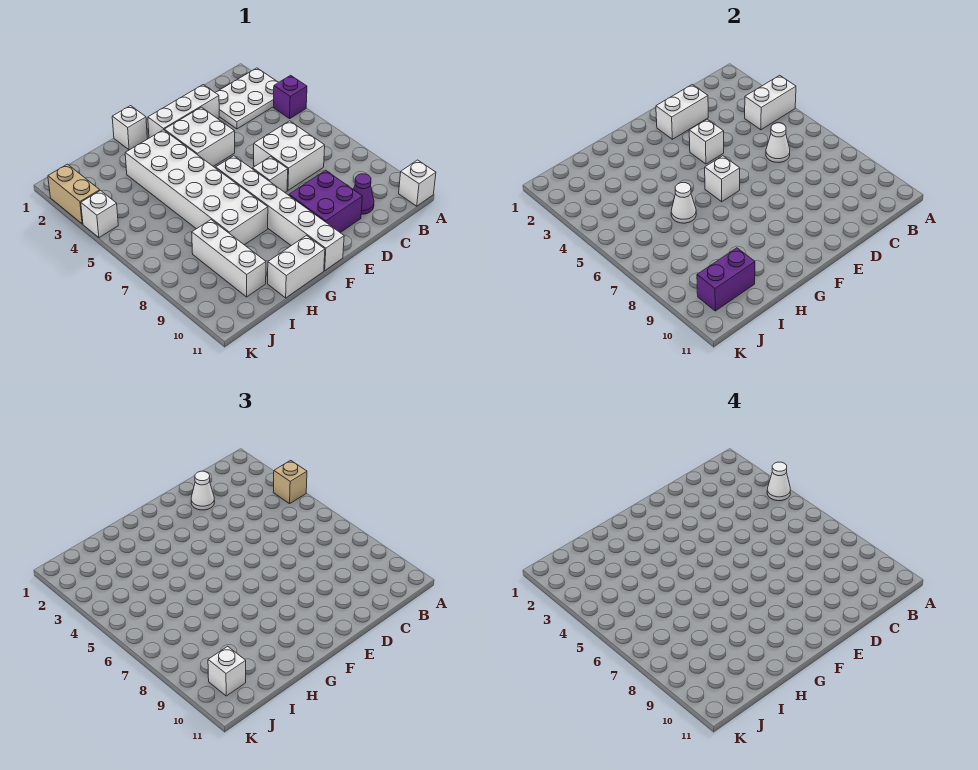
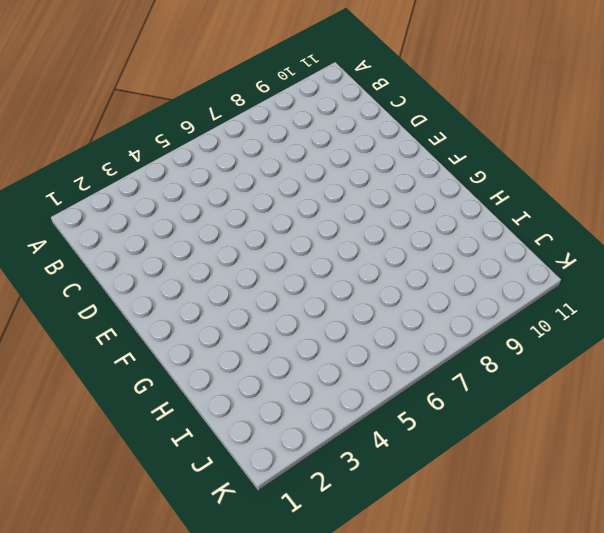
none -> white 2x3 plate [215,68,279,129]
none -> purple 1x1 brick [273,75,307,119]
none -> white 1x1 brick [399,160,436,206]

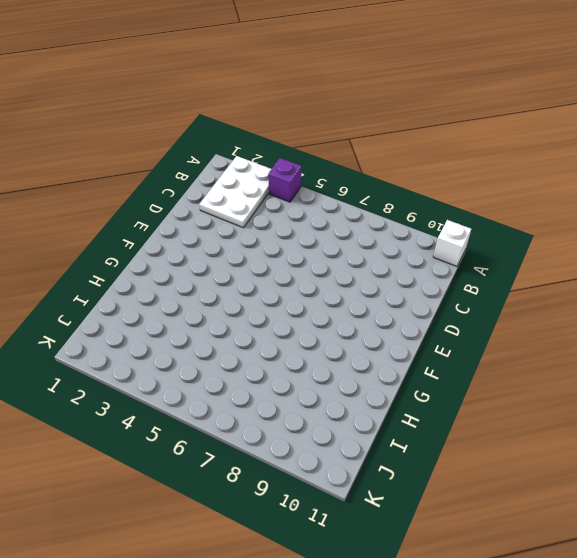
none -> white 2x2 brick [254,121,325,190]
none -> purple 1x1 cone [353,174,374,214]
none -> white 1x3 brick [148,85,219,138]

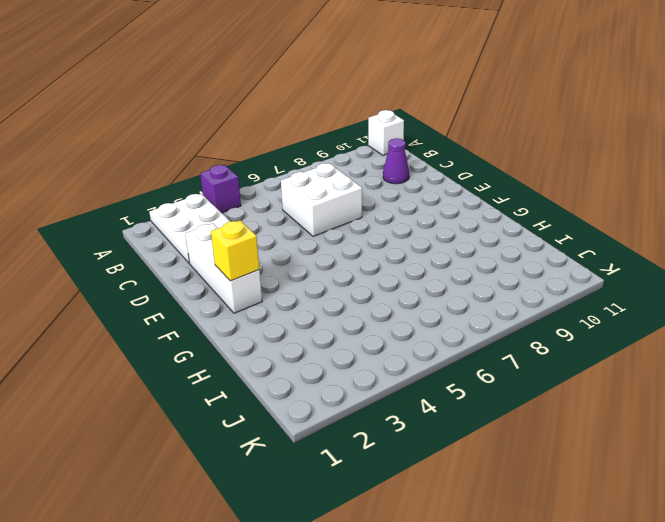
yellow 1x1 brick [211,220,259,281] -> none
none -> purple 2x2 brick [289,170,362,233]
none -> white 2x2 brick [164,107,235,166]
none -> white 1x1 brick [253,157,288,192]

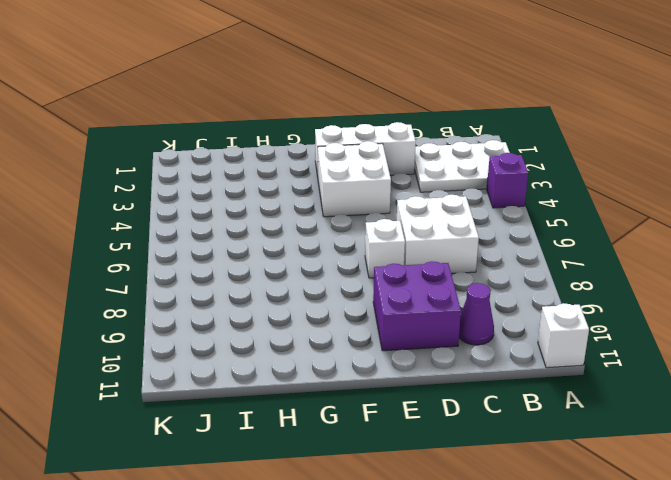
none -> white 1x6 brick [216,156,344,270]
none -> white 1x1 brick [112,106,147,150]
none -> white 2x6 brick [125,130,268,245]

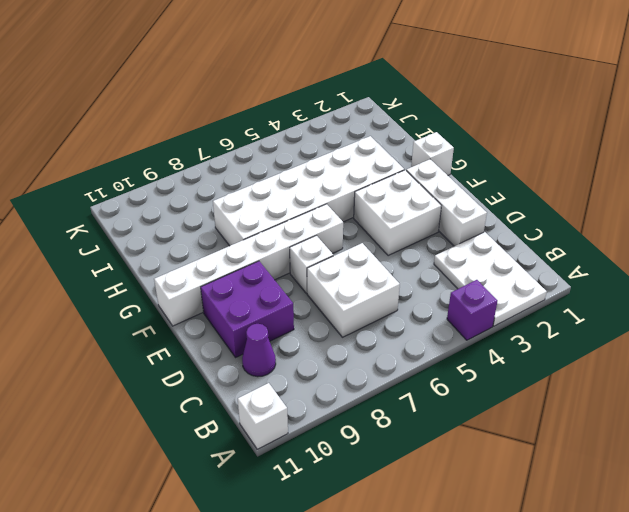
none -> white 1x2 brick [268,236,325,298]
none -> white 1x3 brick [192,220,266,297]
none -> tan 1x2 brick [48,164,100,224]

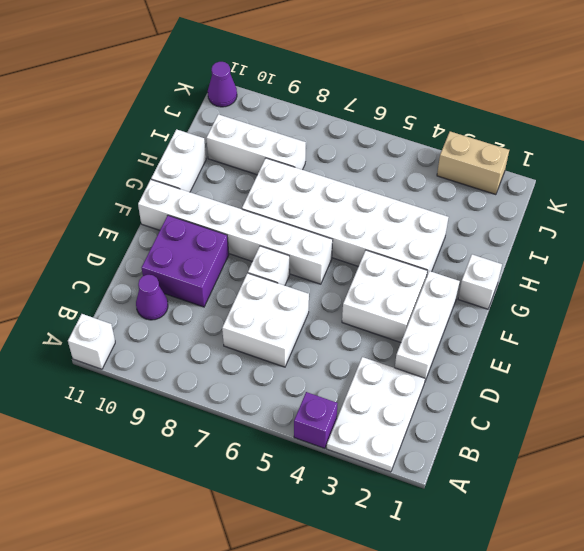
purple 1x1 cone [208,62,237,107] -> none
none -> white 1x1 brick [81,191,118,238]
none -> white 1x2 brick [745,75,796,130]
none -> white 1x1 cone [766,123,790,163]

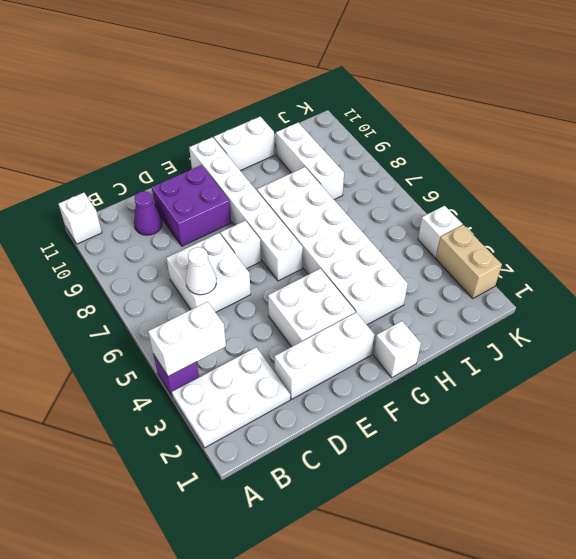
none -> white 1x2 brick [656,85,708,139]
none -> white 1x1 brick [689,119,724,164]
none -> white 1x1 brick [705,156,740,202]

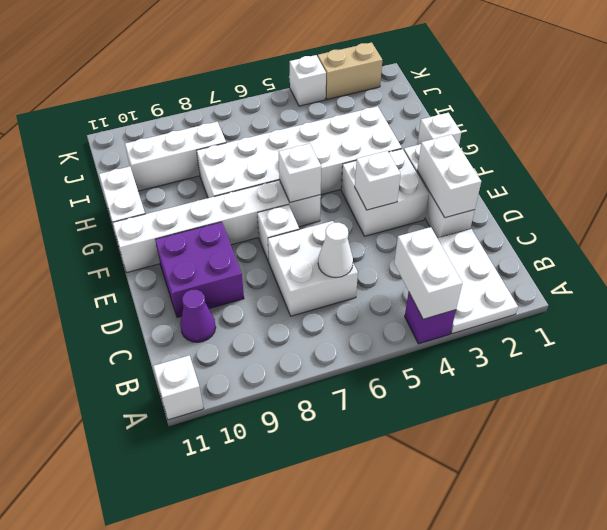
none -> white 1x1 cone [671,183,696,223]
none -> purple 1x2 brick [697,248,755,311]
none -> tan 1x1 brick [273,460,307,504]

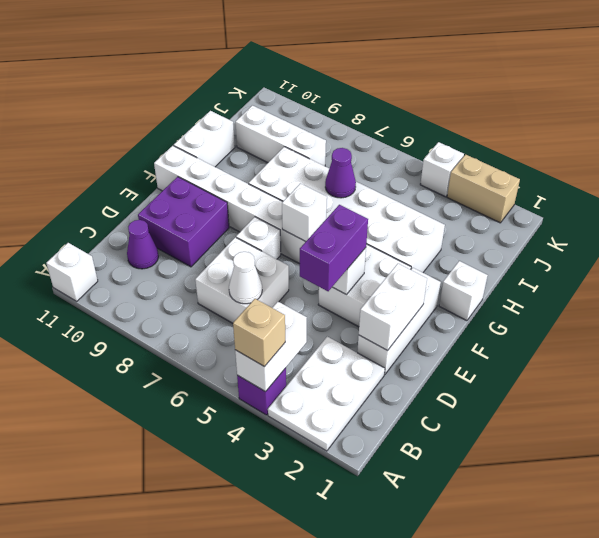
purple 1x2 brick [300,205,368,291] -> purple 1x2 brick moved to [697,248,755,311]
purple 1x1 cone [325,148,356,198] -> white 1x1 cone [671,183,696,223]
none -> white 1x1 cone [191,471,215,510]
none -> white 1x1 brick [208,646,246,696]
none -> white 1x1 cone [767,462,790,501]

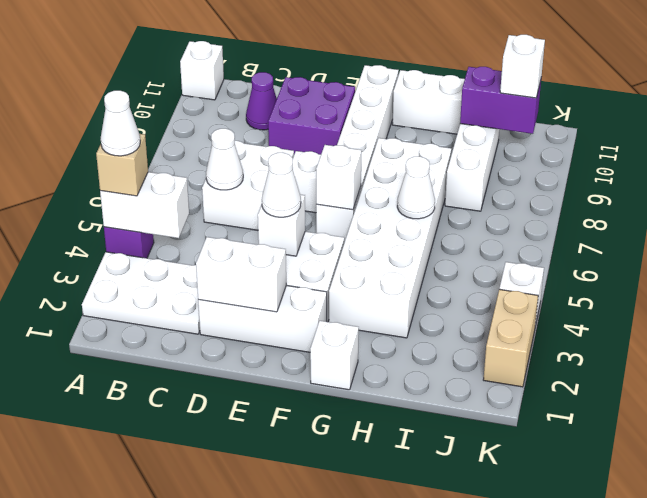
white 1x1 cone [262,153,301,217] -> white 1x1 cone moved to [191,471,215,510]

